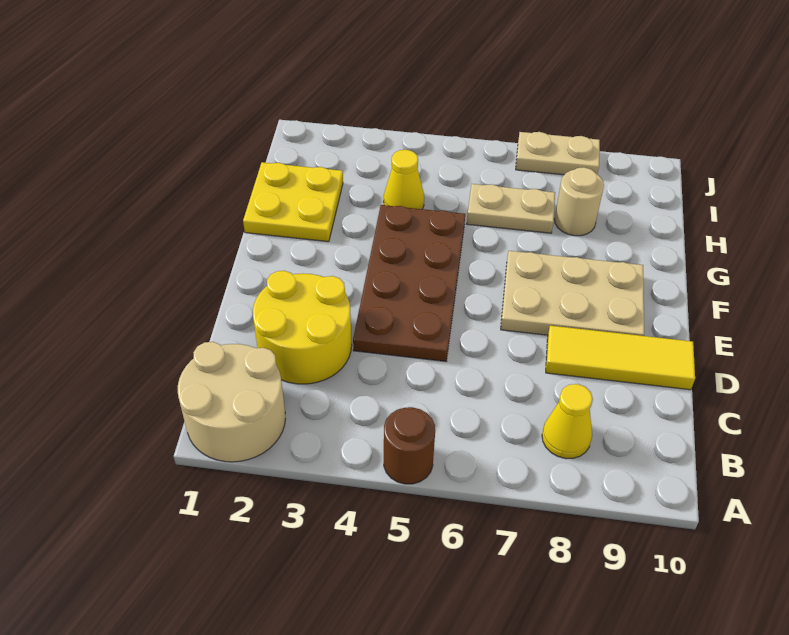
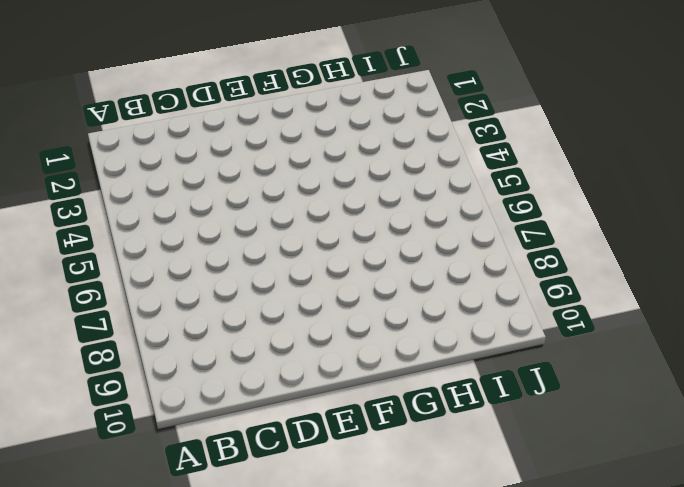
none -> tan 2x2 round brick [178,342,285,462]
none -> brown 1x1 round brick [384,407,435,484]
none -> yellow 1x1 cone [542,384,593,459]

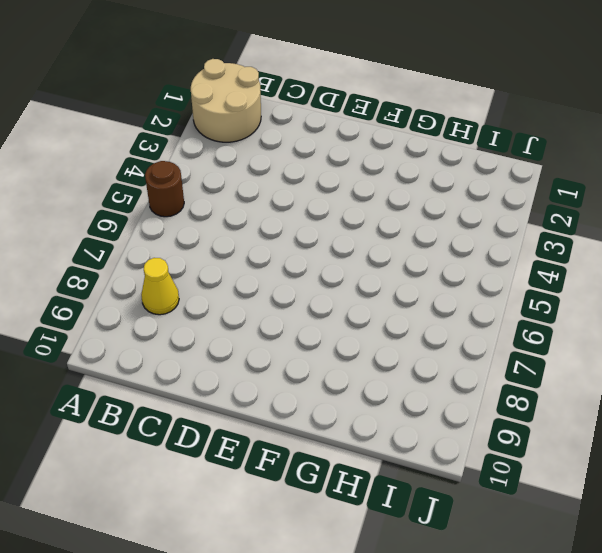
none -> yellow 2x2 round brick [253,271,352,384]
none -> brown 2x4 plate [353,205,465,361]
none -> yellow 1x3 tile [546,326,695,390]

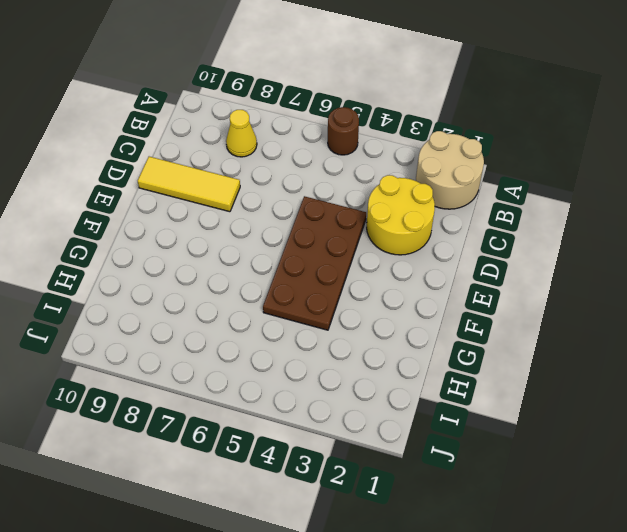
none -> tan 2x3 plate [501,251,644,336]
none -> yellow 2x2 plate [243,162,343,242]
none -> yellow 1x1 cone [384,150,424,209]

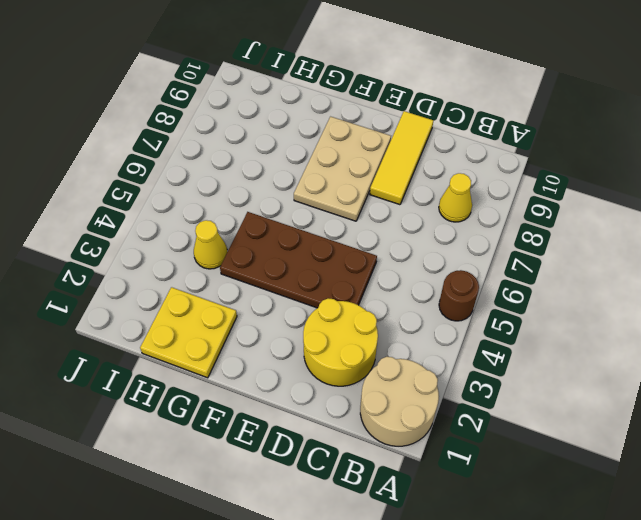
none -> tan 1x2 plate [467,184,555,233]
none -> tan 1x1 round brick [554,167,604,236]
none -> tan 1x2 plate [516,132,600,175]

